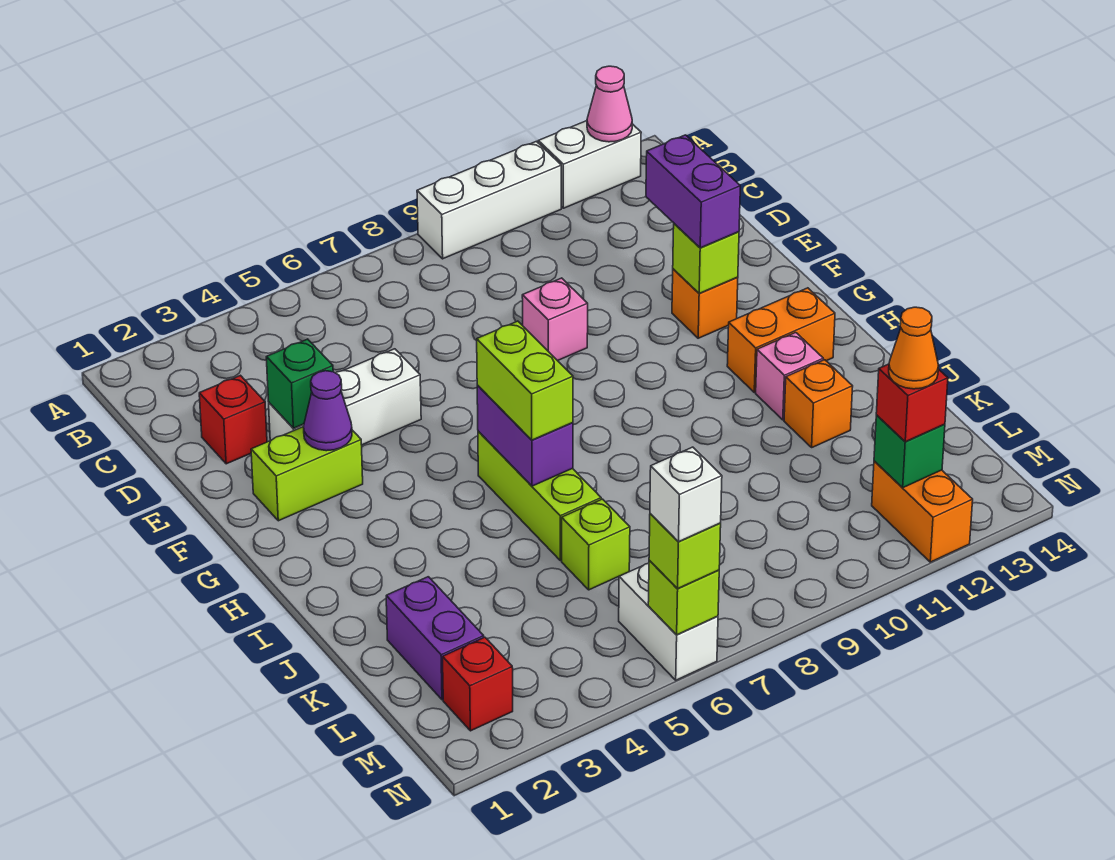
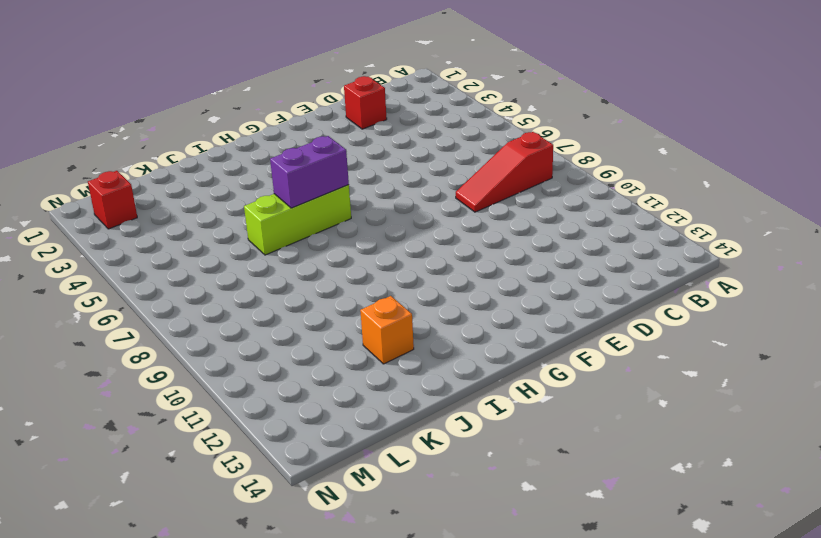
red 1x3 slope [456,132,553,212] -> none
none -> white 1x3 brick [417,141,561,259]
none -> white 1x2 brick [538,121,641,208]
none -> white 1x3 brick [269,349,421,445]

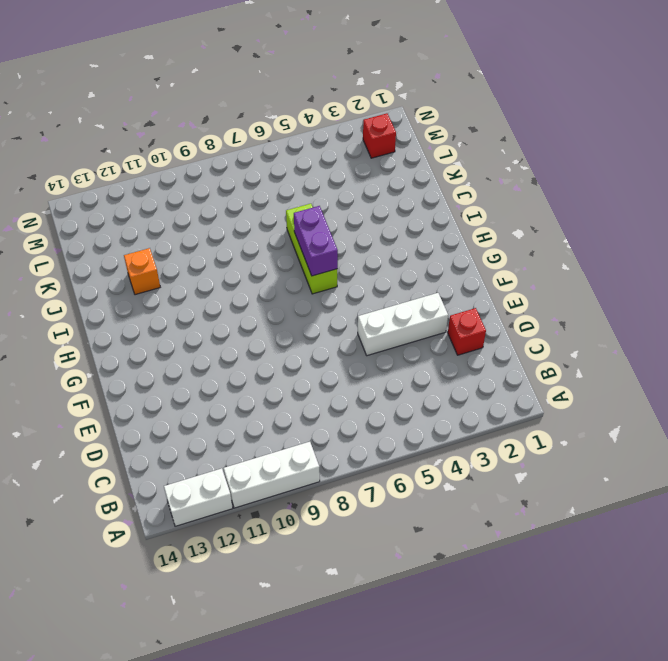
none -> pink 1x1 brick [522,278,588,361]
none -> lime 1x2 brick [251,427,363,521]
none -> orange 1x1 brick [672,269,738,338]

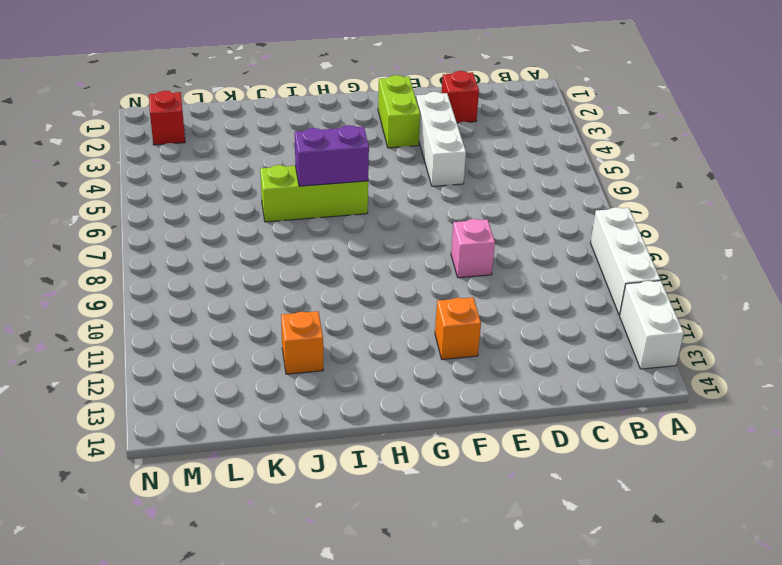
none -> orange 1x2 brick [727,288,835,392]
none -> pink 1x1 brick [756,333,823,420]
none -> purple 1x2 brick [386,577,484,700]

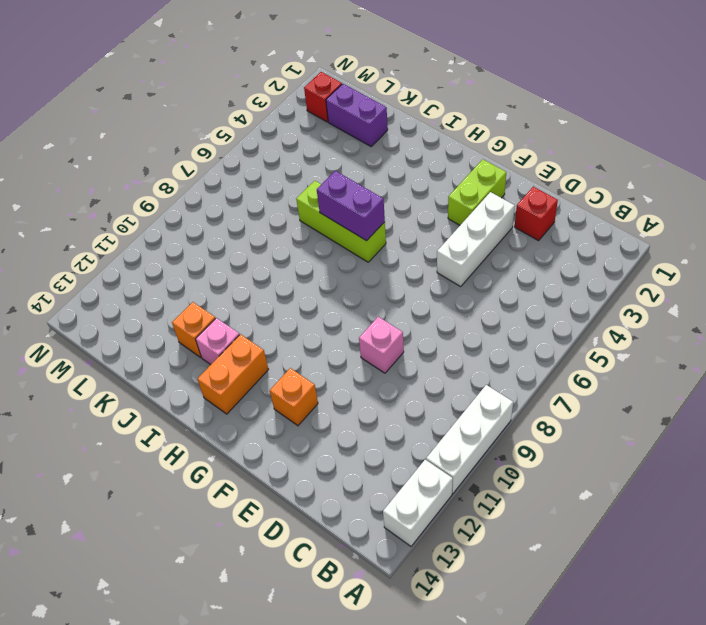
none -> lime 1x1 brick [562,499,630,590]
none -> white 1x2 brick [619,563,718,680]
none -> orange 1x2 brick [872,461,973,562]

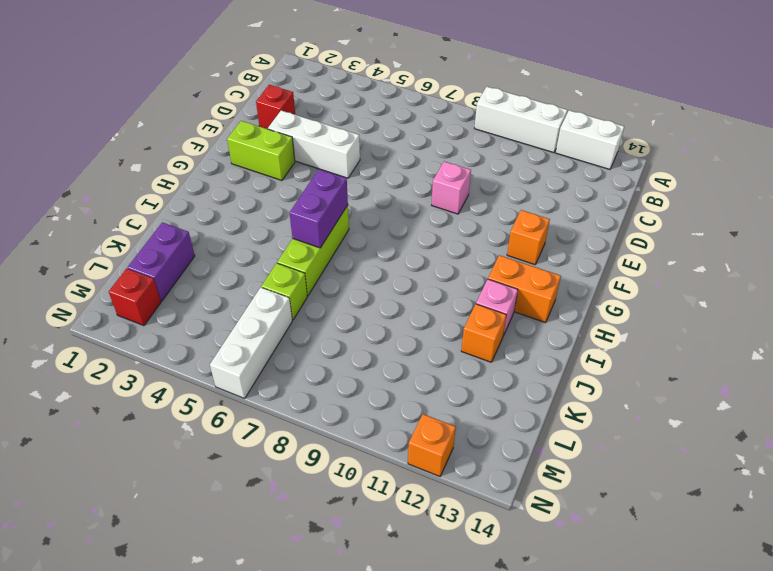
white 1x3 brick [210,287,292,398] -> white 1x2 brick [619,563,718,680]
orange 1x1 brick [408,414,456,476] -> orange 1x2 brick [872,461,973,562]
none -> pink 1x1 cone [587,66,632,142]
none -> green 1x1 brick [266,339,333,428]
none -> purple 1x1 cone [304,371,352,451]

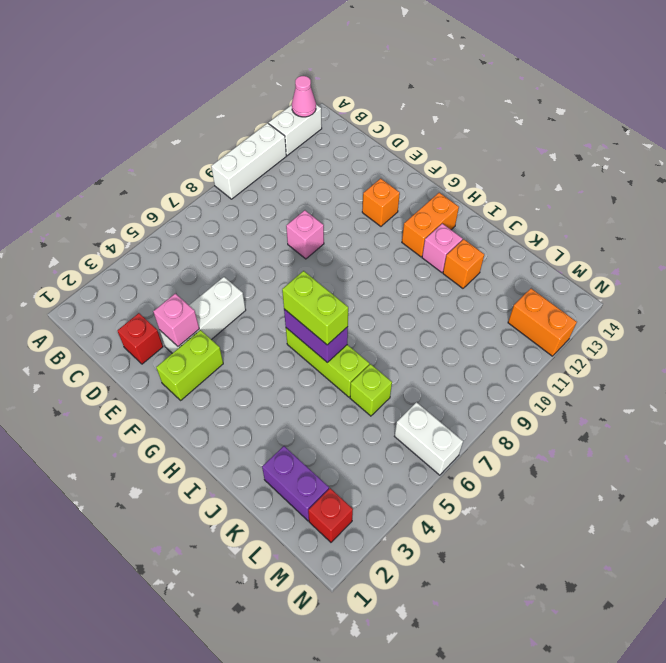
pink 1x1 brick [153,294,199,346] -> green 1x1 brick [266,339,333,428]
none -> purple 1x1 cone [304,371,352,451]
none -> lime 1x1 brick [673,224,739,294]
none -> green 1x1 brick [874,415,945,488]

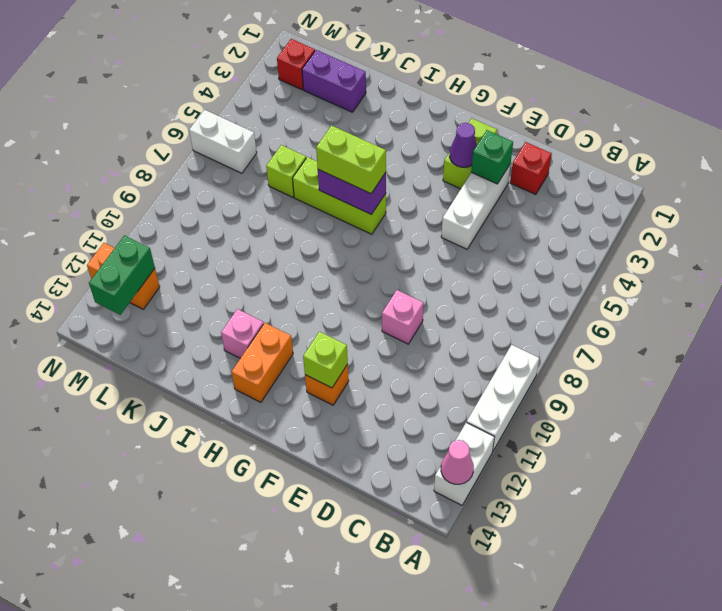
green 1x2 brick [89,236,155,315] -> green 1x1 brick [874,415,945,488]
none -> orange 1x1 brick [784,360,853,447]
none -> lime 1x1 brick [648,561,719,635]
none -> purple 1x2 brick [646,135,740,248]

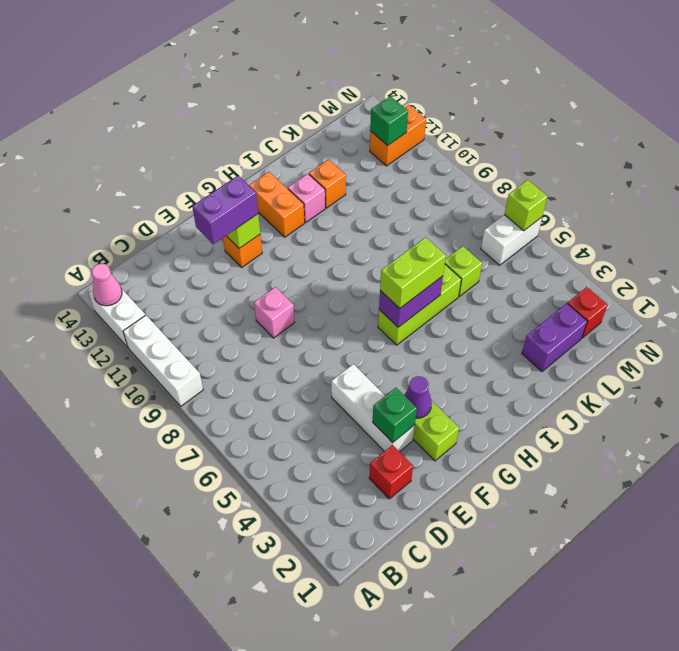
none -> red 1x1 brick [876,364,948,442]
none -> lime 1x1 brick [649,514,721,588]
none -> orange 1x1 cone [889,307,939,389]

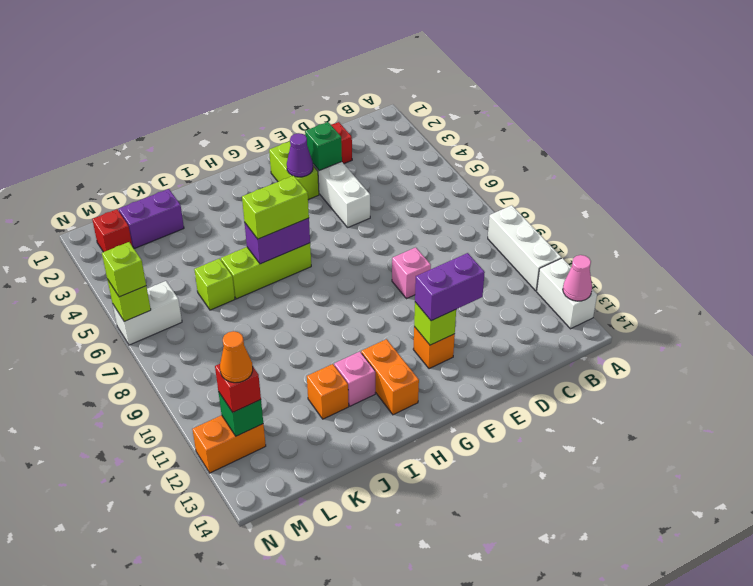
none -> white 1x1 brick [650,447,722,542]

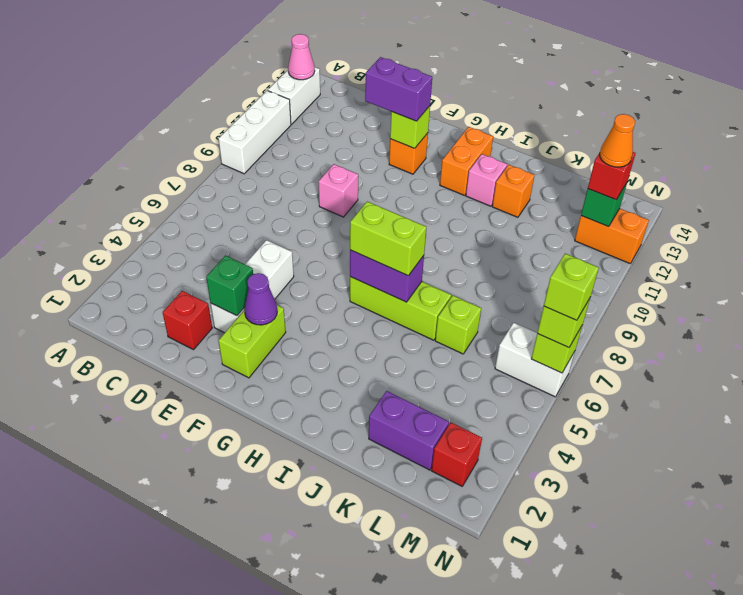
lime 1x1 brick [544,253,599,320] -> white 1x1 brick [650,447,722,542]

